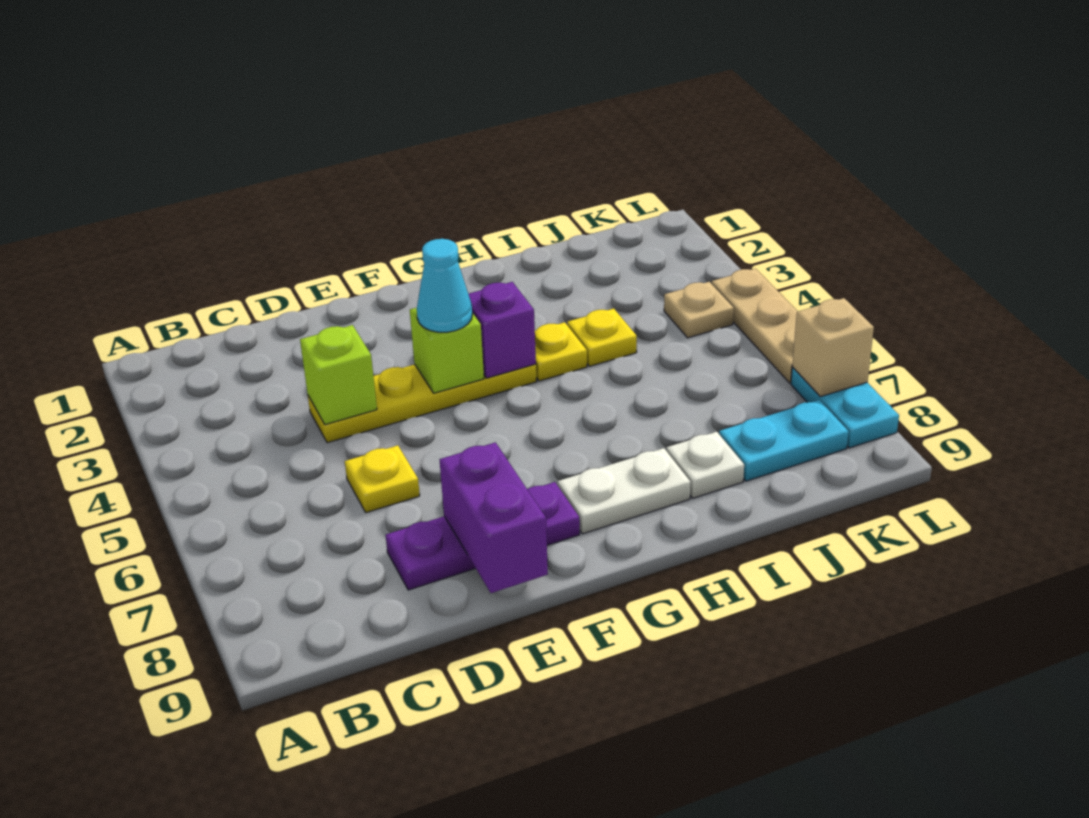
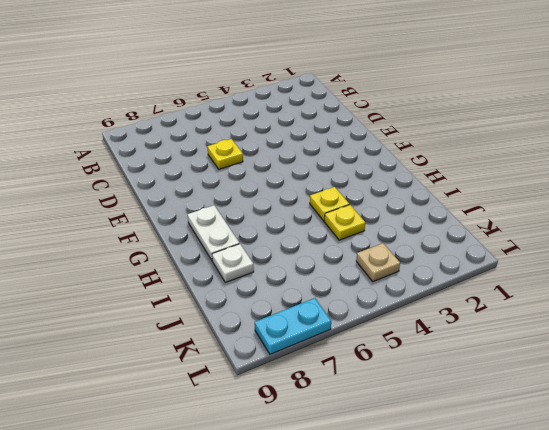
none -> yellow 1x4 plate [308,364,537,443]
none -> purple 1x3 plate [386,482,580,590]
none -> cyan 1x2 plate [719,400,849,481]

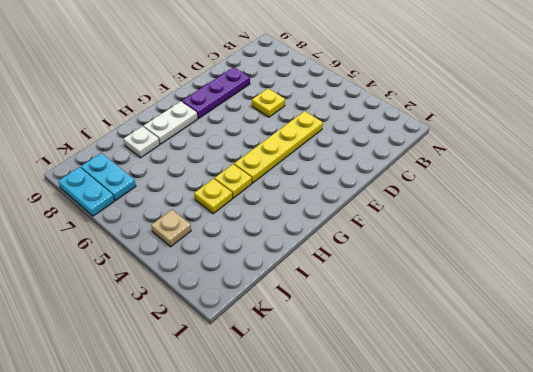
cyan 1x2 plate [81,153,136,201] -> cyan 1x2 plate turned to [719,400,849,481]
none -> tan 1x3 plate [712,269,798,383]
none -> lime 1x1 brick [300,325,377,425]
none -> purple 1x2 brick [440,442,548,593]

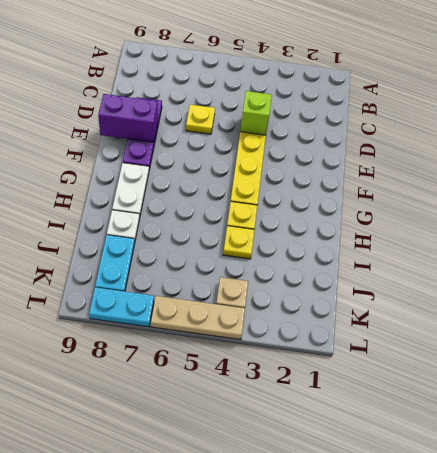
none -> lime 1x1 brick [410,308,484,393]
none -> purple 1x1 brick [469,282,536,378]
none -> tan 1x1 brick [792,298,874,397]

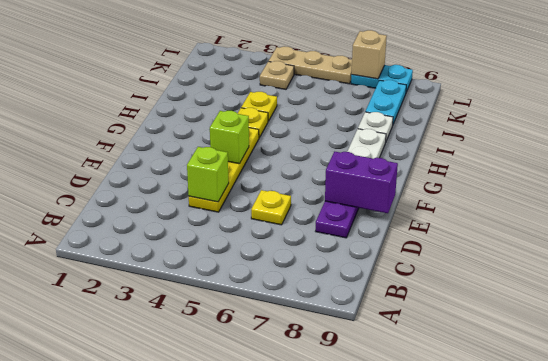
none -> purple 1x1 brick [469,282,536,378]
none -> cyan 1x1 cone [417,239,472,332]

